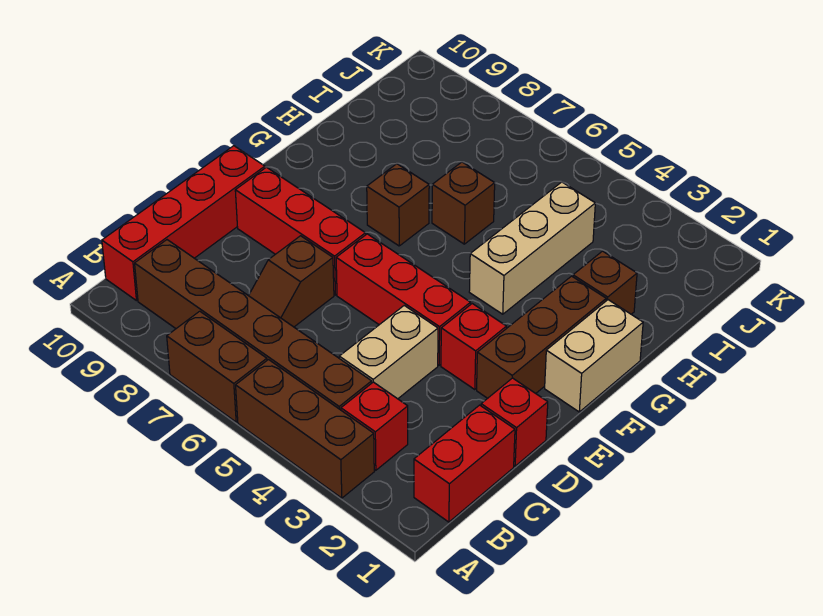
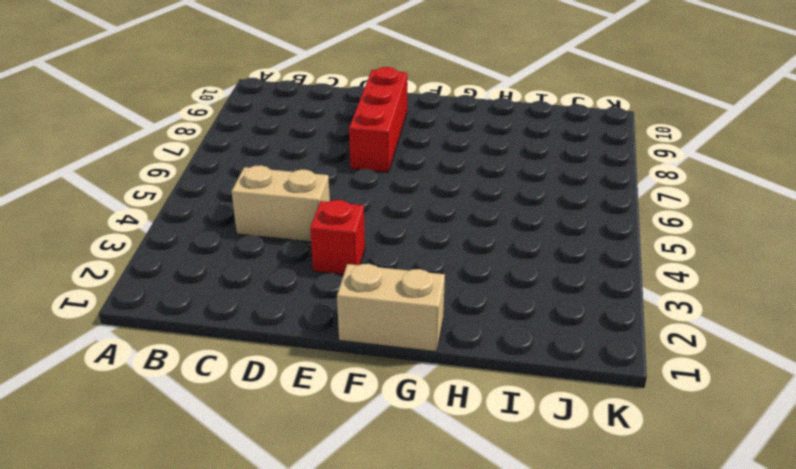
none -> brown 1x3 brick [236,360,374,498]
none -> brown 1x2 brick [167,311,267,422]
none -> red 1x2 brick [414,405,515,522]

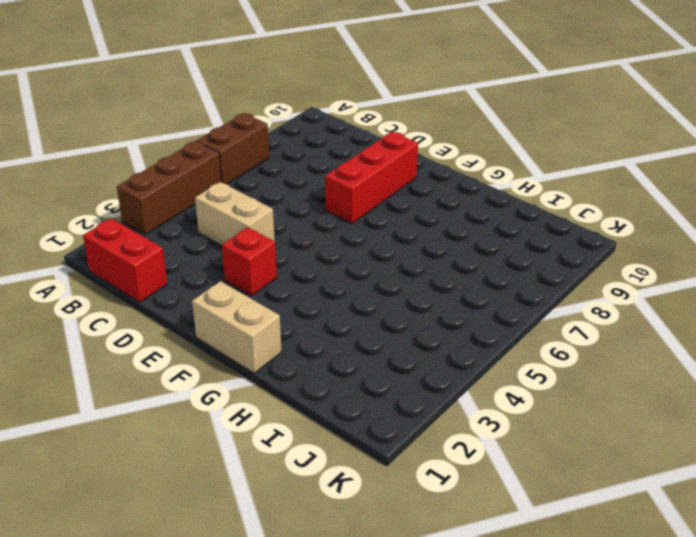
none -> red 1x1 brick [341,382,408,470]
none -> brown 1x6 brick [135,240,372,410]
none -> red 1x4 brick [102,146,265,301]

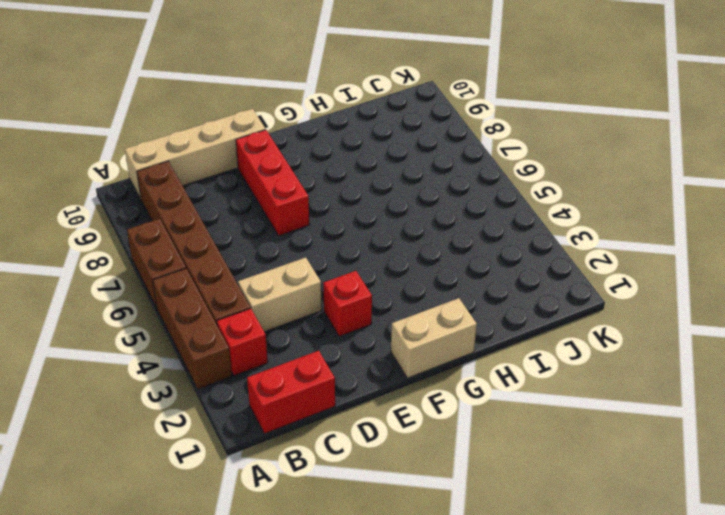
tan 1x4 brick [125,109,266,199] -> red 1x4 brick [102,146,265,301]
none -> brown 1x2 slope [249,236,334,327]
none -> red 1x1 brick [481,378,548,466]
none -> brown 1x3 brick [477,276,606,398]

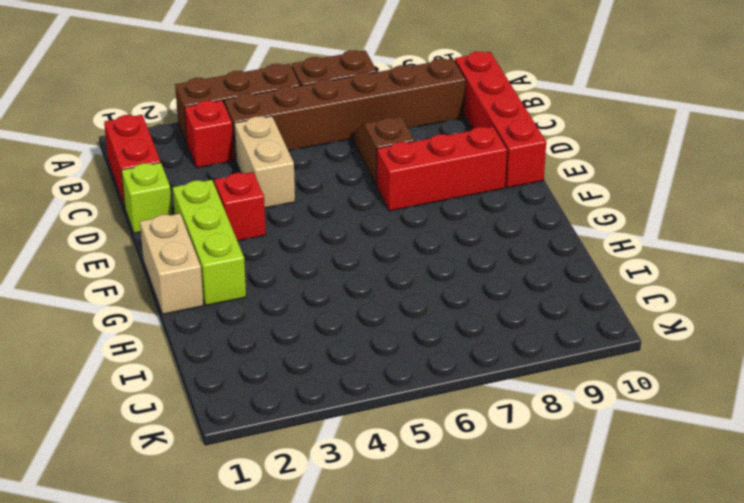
lime 1x1 brick [122,163,172,233] -> red 1x1 brick [481,378,548,466]
lime 1x3 brick [173,180,246,305] -> brown 1x3 brick [477,276,606,398]
none -> red 1x3 brick [336,234,470,365]
none -> tan 1x3 brick [469,182,595,314]
none -> brown 1x1 brick [367,164,429,246]

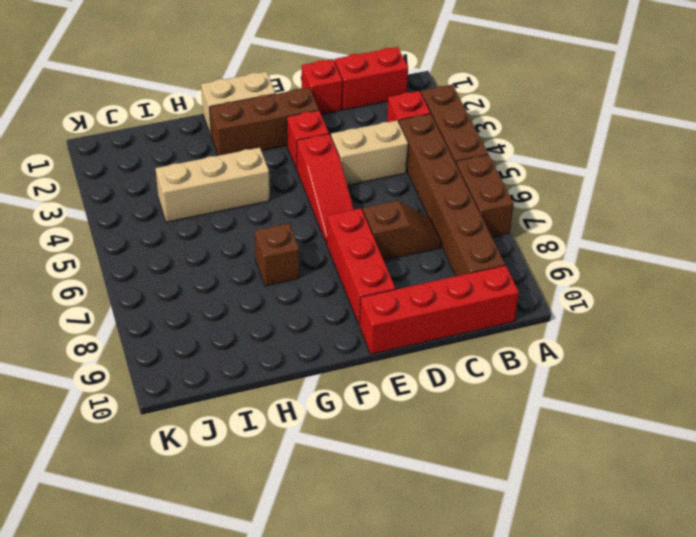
red 1x3 slope [297,134,354,244] -> red 1x3 brick [336,234,470,365]
none -> brown 1x1 brick [573,251,637,314]
none -> brown 1x1 brick [432,162,495,244]

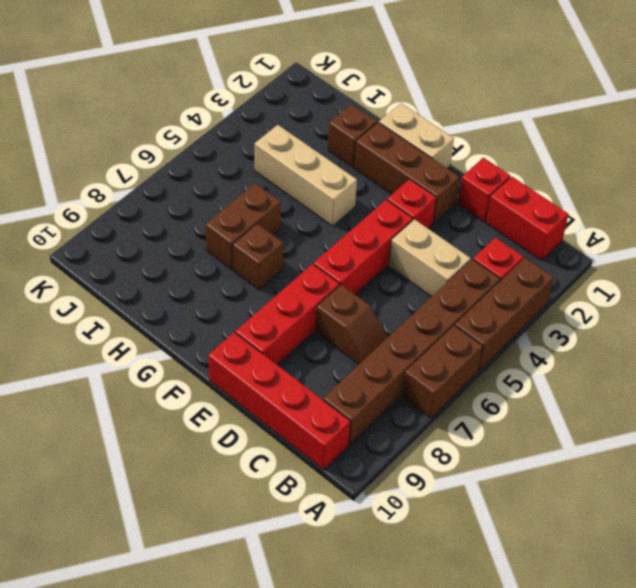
brown 1x2 brick [205,183,281,270] -> brown 1x1 brick [432,162,495,244]

